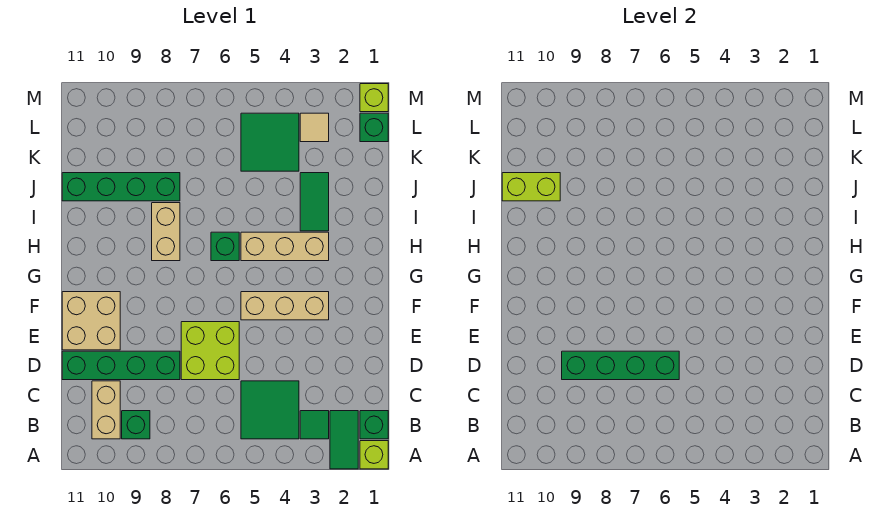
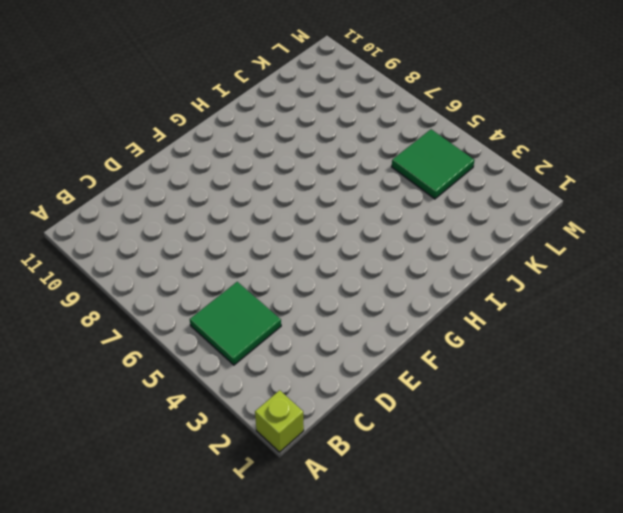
none -> green 1x2 tile [330,411,358,469]
none -> green 1x1 brick [360,411,388,439]
none -> green 1x1 tile [300,411,329,439]

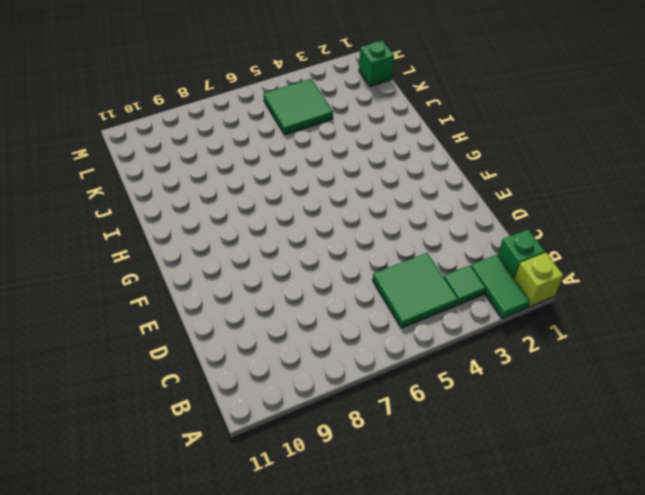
none -> green 1x1 brick [122,411,150,439]
none -> tan 1x2 brick [92,381,120,439]
none -> lime 2x2 brick [181,322,239,380]

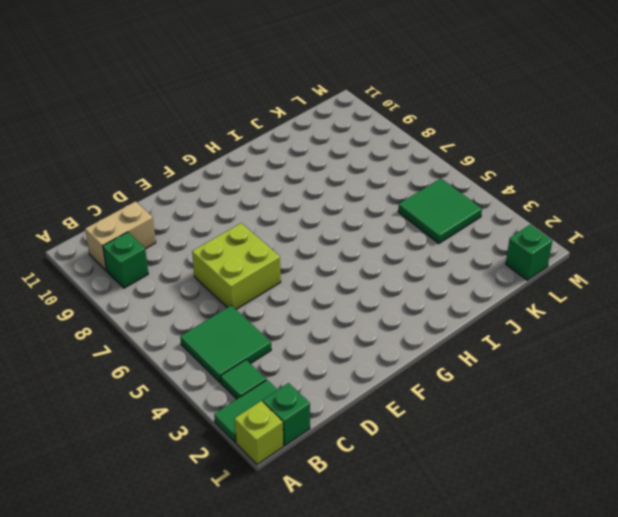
none -> green 1x4 brick [62,351,180,380]
none -> tan 2x2 brick [62,292,120,350]
none -> tan 1x3 brick [241,292,329,320]

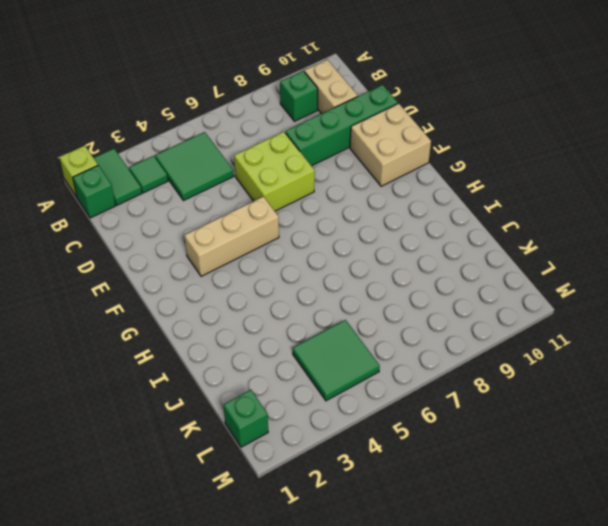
none -> tan 1x3 brick [241,232,329,261]
none -> green 1x1 brick [211,232,239,261]
none -> tan 1x2 brick [152,203,180,261]

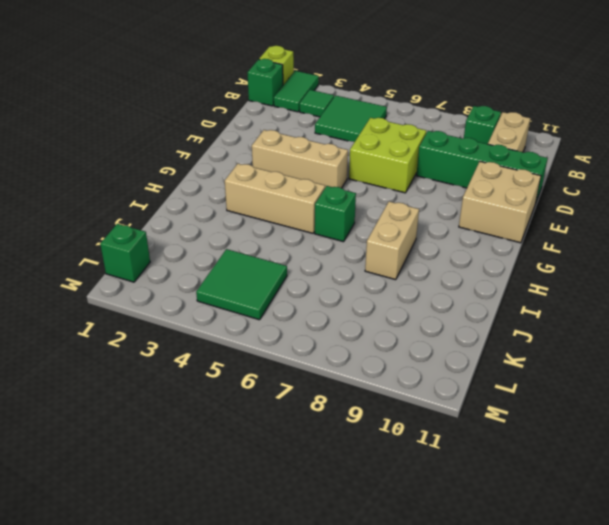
none -> green 1x2 tile [300,173,329,231]
none -> green 1x4 brick [62,173,180,201]
none -> tan 1x1 tile [300,113,329,142]

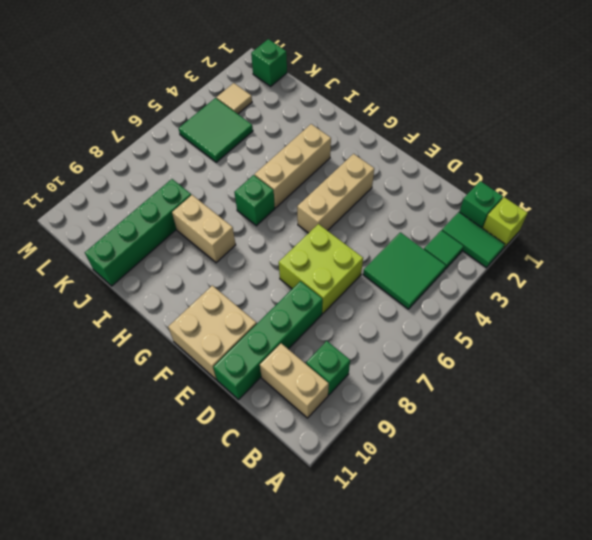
none -> green 1x2 tile [300,173,329,231]
none -> lime 1x1 brick [360,84,388,112]
none -> green 1x4 brick [562,351,679,380]

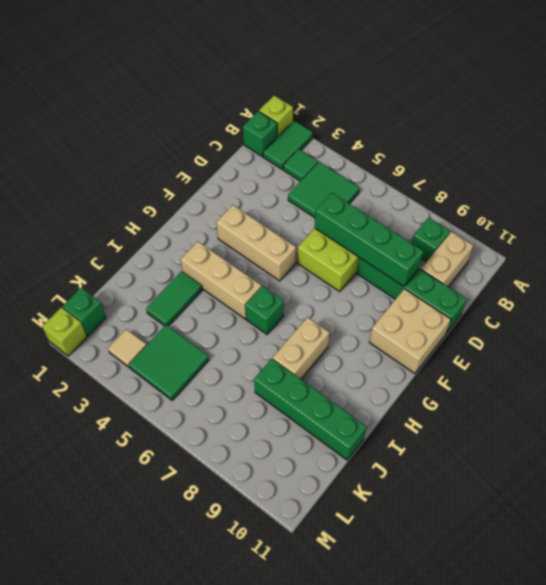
none -> lime 1x2 brick [502,173,560,201]

